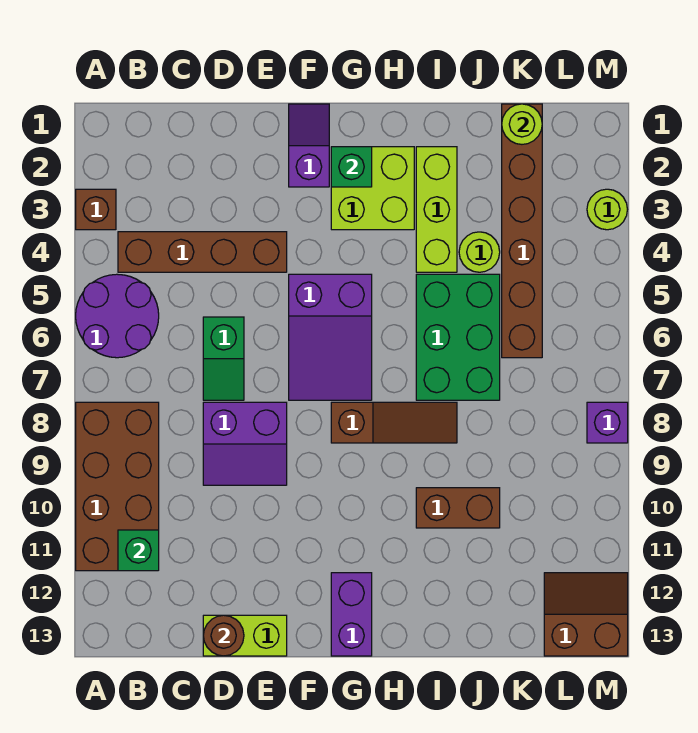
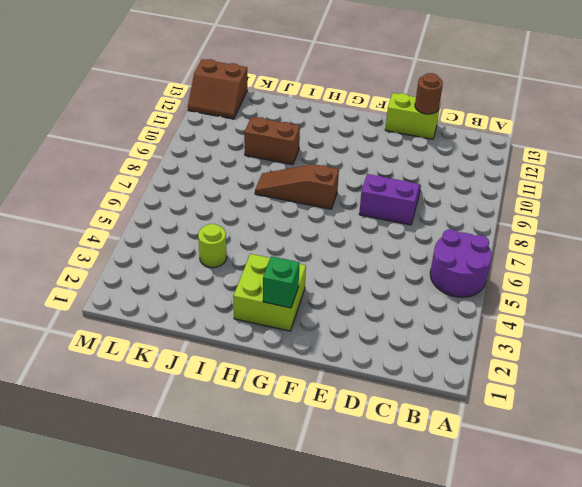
none -> brown 1x1 brick [76,189,116,230]
none -> brown 2x4 brick [76,402,159,571]
none -> brown 1x4 brick [118,232,287,272]

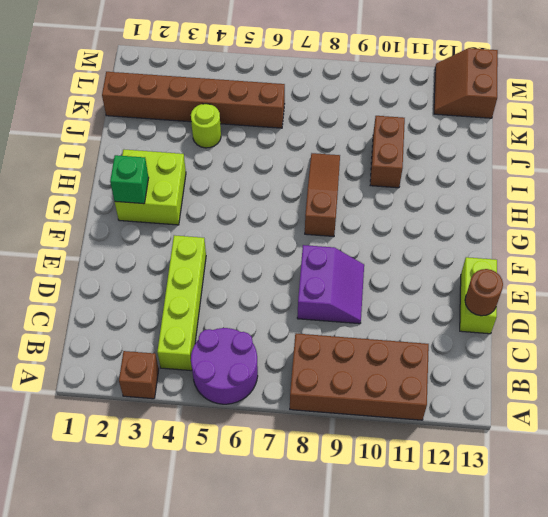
lime 1x4 brick [157,235,206,371] -> brown 1x4 brick [118,232,287,272]
none -> green 1x2 slope [203,317,244,400]
none -> purple 1x2 slope [289,104,329,187]
none -> purple 2x3 slope [289,274,372,400]

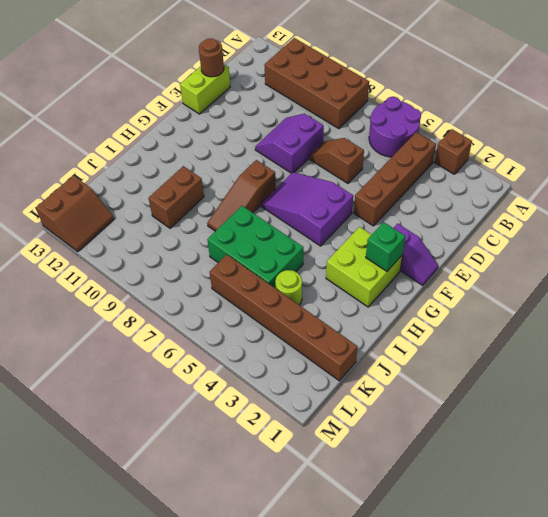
brown 1x2 slope [309,138,364,183] -> green 1x2 slope [203,317,244,400]
none -> purple 1x2 brick [331,573,372,656]
none -> lime 1x3 brick [416,147,457,272]
none -> lime 1x1 round brick [587,189,627,230]

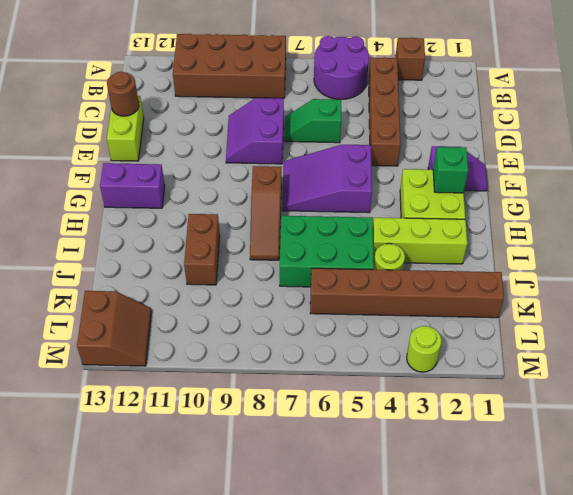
none -> purple 1x1 brick [587,402,628,443]
none -> green 1x1 brick [118,530,159,571]
none -> lime 1x1 round brick [502,104,542,144]

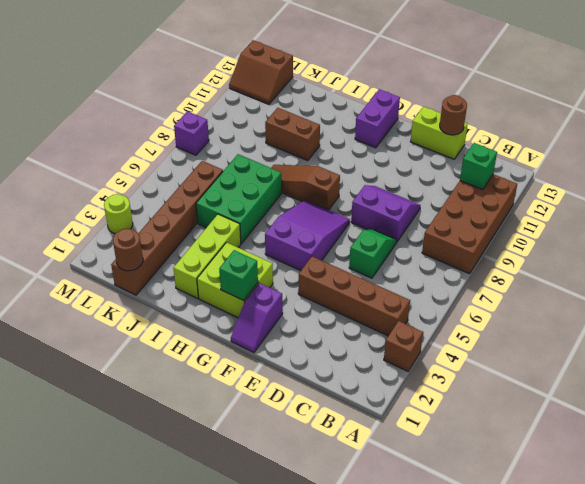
brown 1x1 round brick [113,229,143,271] -> lime 1x1 round brick [502,104,542,144]
none -> purple 2x2 round brick [76,274,159,358]
none -> lime 1x1 round brick [459,232,500,272]

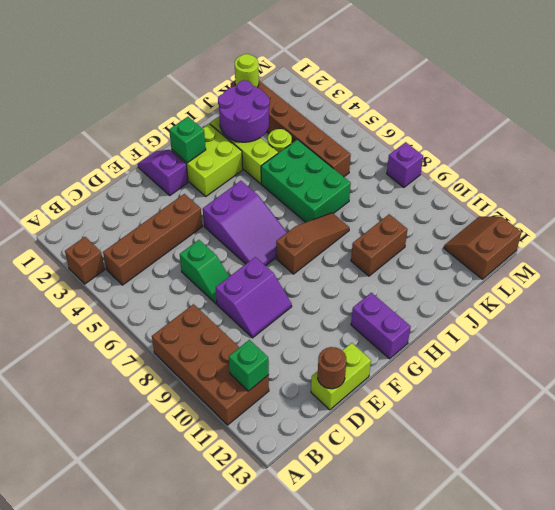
purple 2x2 round brick [218,80,270,142] -> purple 2x2 round brick moved to [76,274,159,358]
none -> lime 1x1 round brick [587,189,627,230]

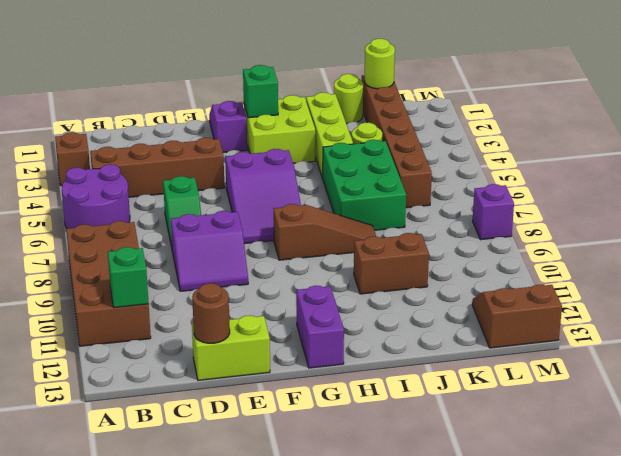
lime 1x1 round brick [334,74,363,124] -> lime 1x1 round brick moved to [587,189,627,230]

